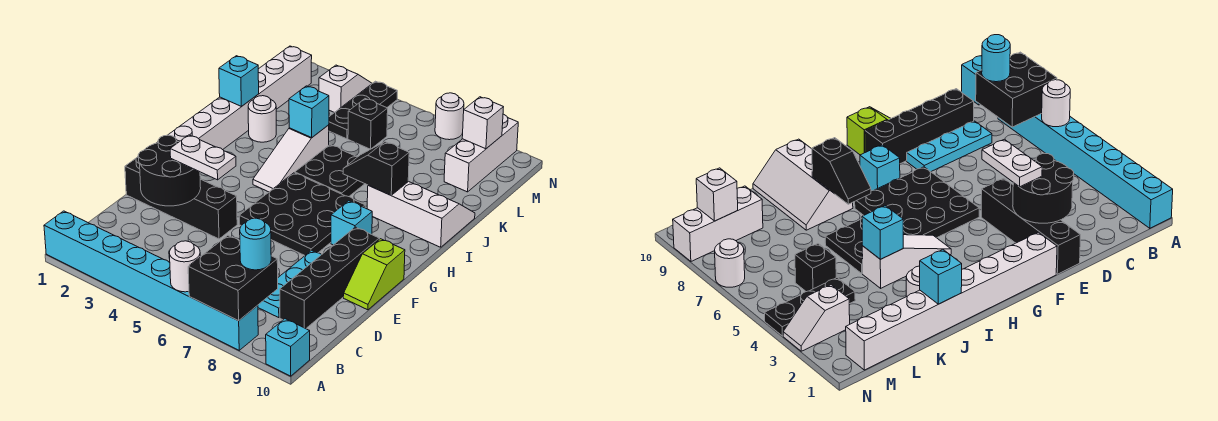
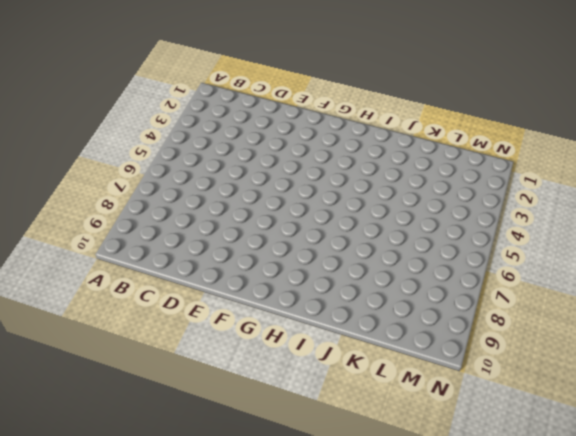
none -> cyan 1x8 brick [44,211,258,350]
none -> cyan 1x1 brick [266,319,310,376]
none -> cyan 1x3 plate [258,251,321,318]

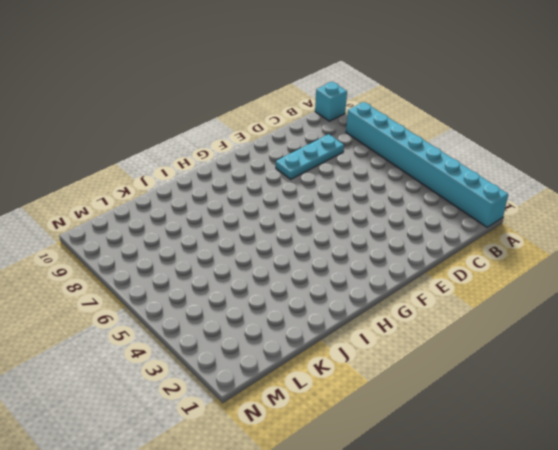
none -> black 1x4 brick [280,227,379,329]
none -> black 1x4 brick [125,157,237,239]
none -> lime 1x2 slope [344,239,405,310]

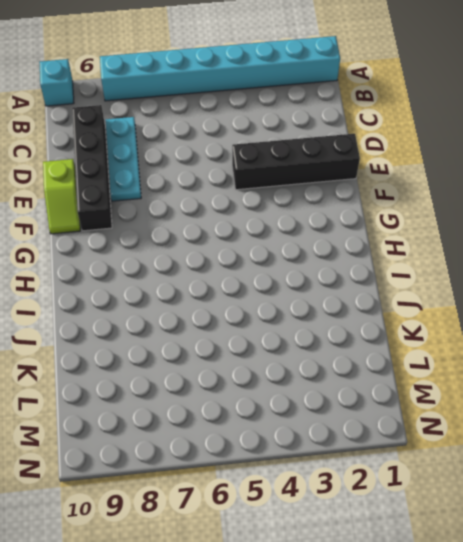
lime 1x2 slope [43,159,80,234] -> lime 1x2 slope turned to [344,239,405,310]
none -> white 1x8 brick [157,46,312,150]
none -> black 3x3 plate [239,173,365,255]
none -> cyan 1x1 brick [331,201,372,245]

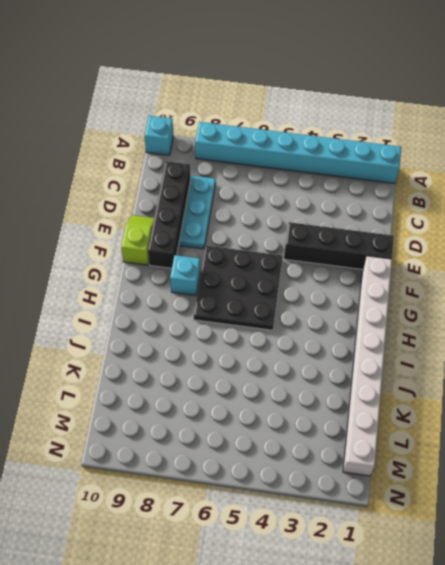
none -> white 1x3 slope [253,125,329,192]
none -> black 2x2 plate [295,145,364,197]
none -> white 2x3 slope [367,181,475,247]

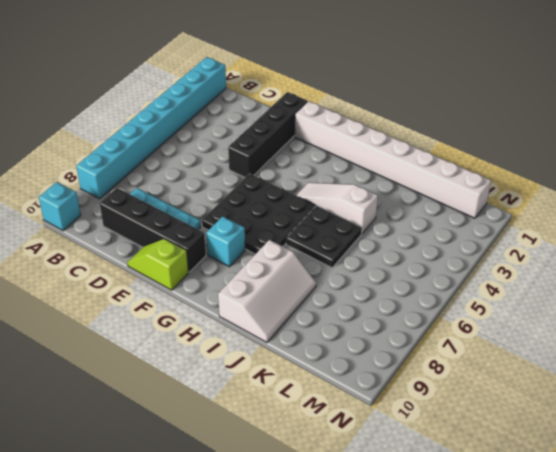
none -> white 1x1 round brick [248,96,276,142]
none -> black 1x3 plate [329,81,397,139]
none -> black 1x1 brick [348,99,388,149]

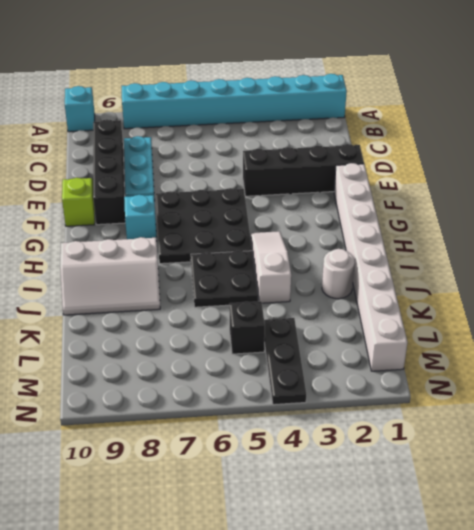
none -> white 1x3 brick [444,114,518,192]
none -> white 1x2 slope [319,65,372,113]
none -> white 1x1 round brick [435,93,464,140]

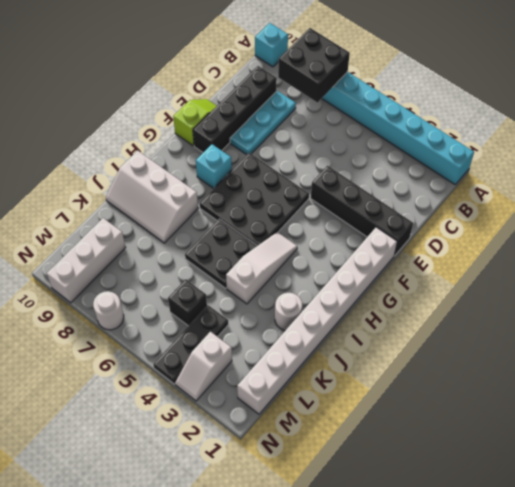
none -> white 1x1 round brick [169,241,200,292]
none -> black 2x2 round brick [138,135,201,206]
none -> black 1x2 slope [343,142,409,195]

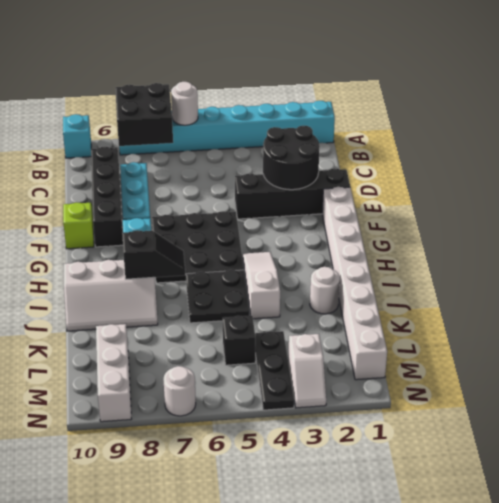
none -> cyan 1x1 brick [219,56,259,106]
none -> cyan 1x1 brick [289,86,329,137]
none -> white 1x1 brick [462,97,503,149]

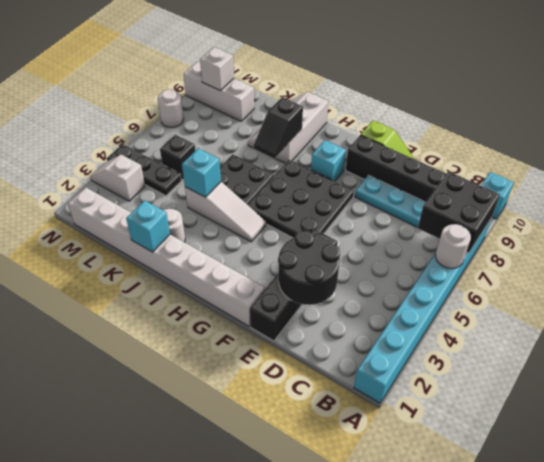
none -> cyan 1x1 round brick [240,218,271,270]
none -> white 1x2 plate [170,135,236,180]

